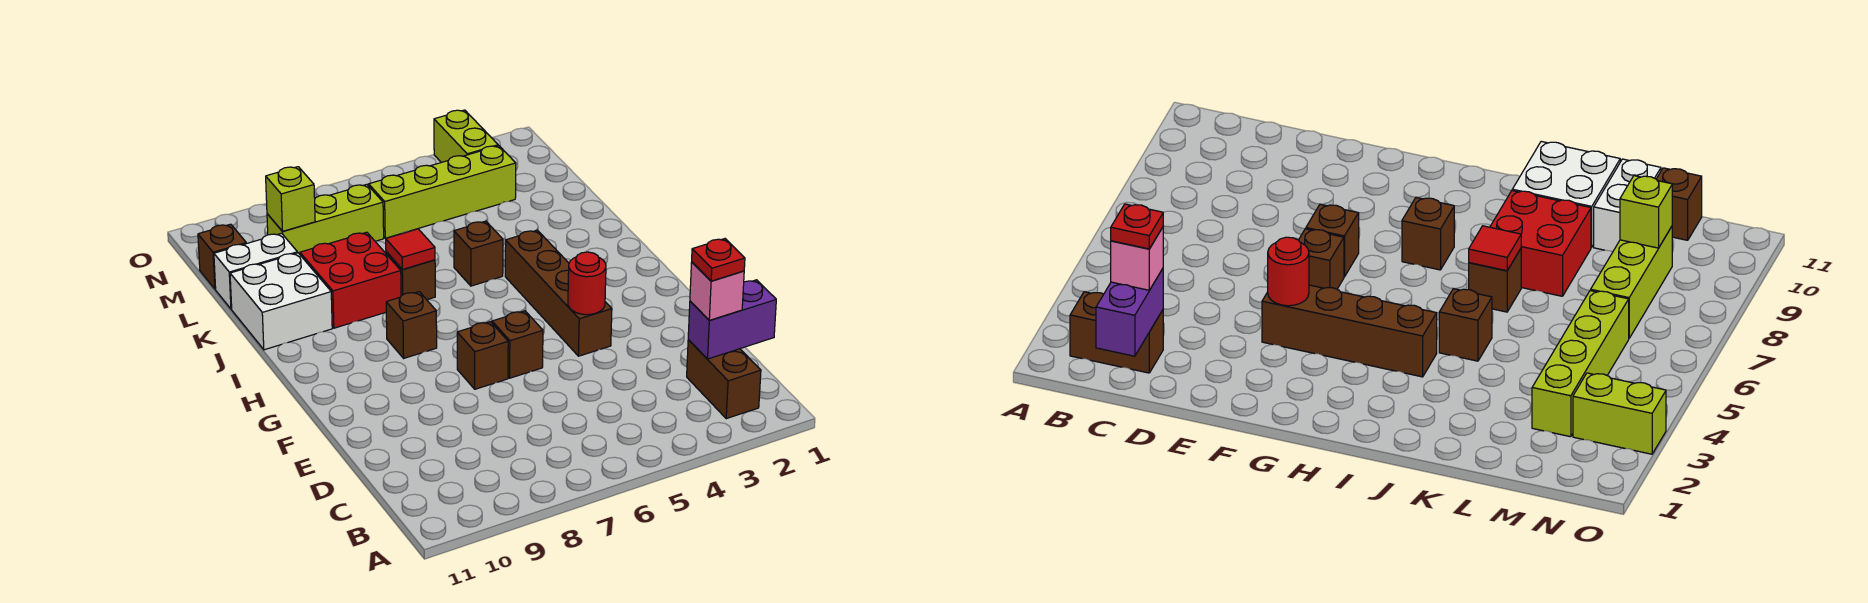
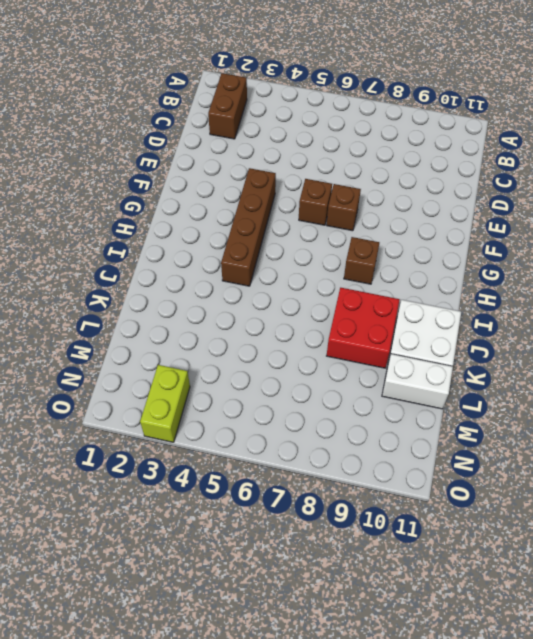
none -> brown 1x1 brick [454,221,503,286]
none -> brown 1x1 brick [386,252,435,300]
none -> lime 1x4 brick [369,146,516,238]

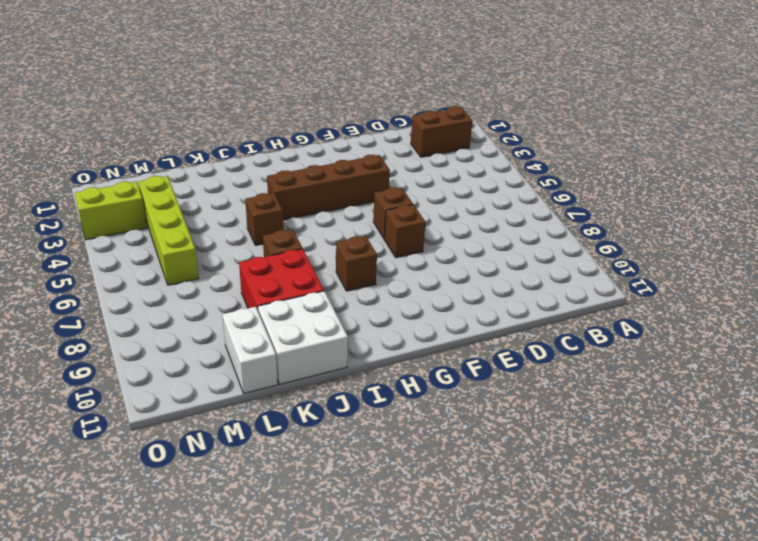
none -> lime 1x3 brick [267,184,384,254]
none -> brown 1x1 brick [198,224,246,289]
none -> purple 1x2 brick [688,280,776,359]

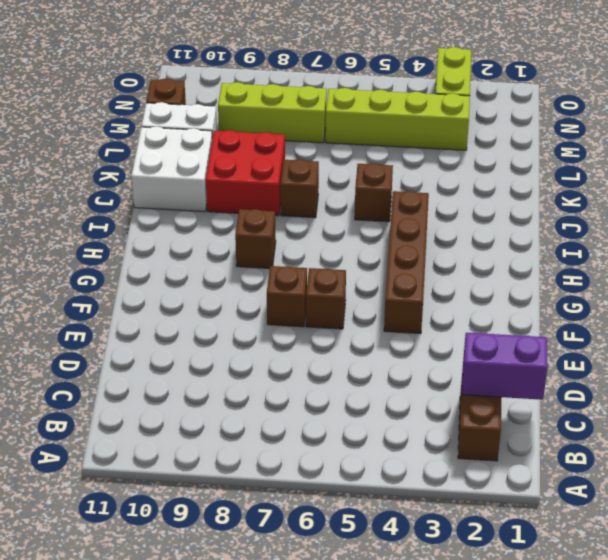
none -> red 1x1 round brick [568,252,606,315]
none -> red 1x1 tile [386,229,435,269]
none -> lime 1x1 brick [266,167,315,231]

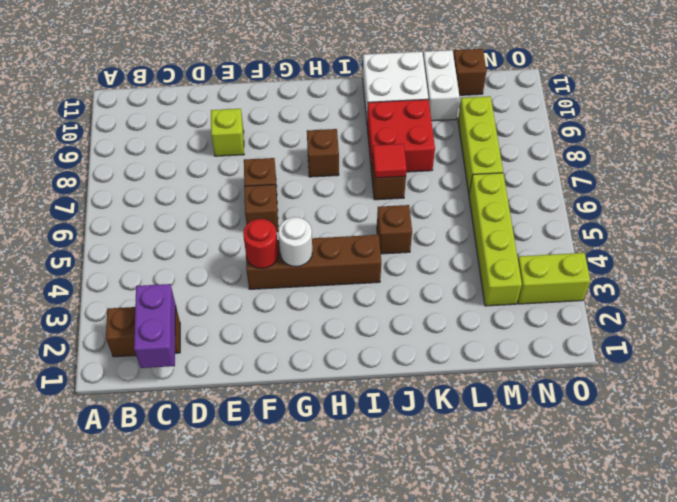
lime 1x1 brick [211,109,244,156] -> lime 1x1 brick moved to [266,167,315,231]
white 1x1 round brick [278,217,312,267] -> none
none -> pink 1x1 brick [690,262,744,320]
none -> red 1x1 plate [692,239,745,281]

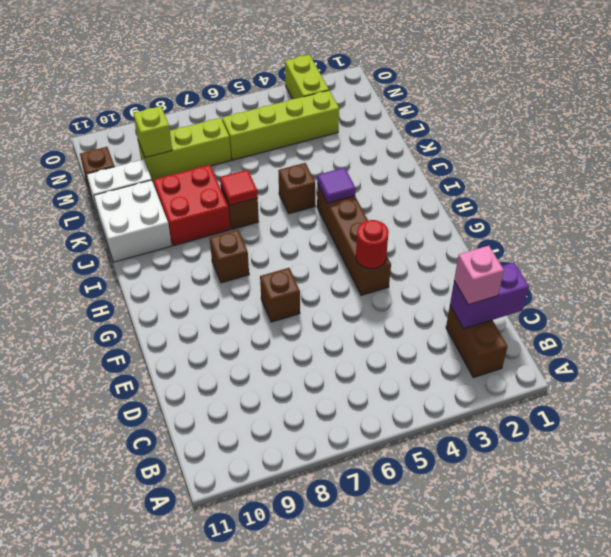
purple 1x1 tile [317,167,356,203] -> none
none -> brown 1x1 brick [492,311,543,378]
none -> red 1x1 plate [692,239,745,281]

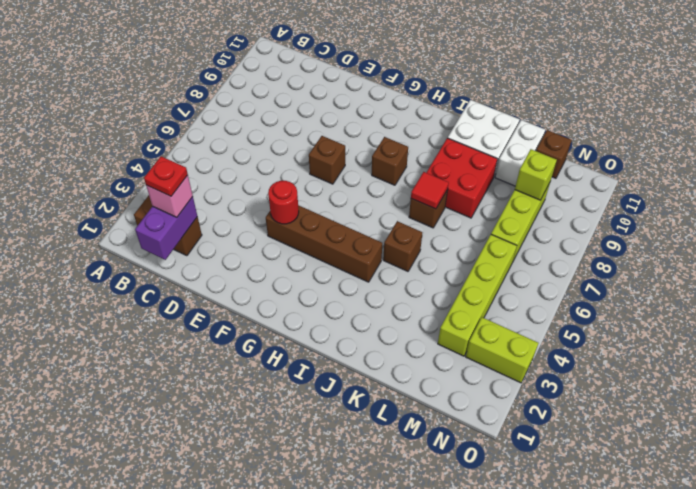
none -> brown 1x1 brick [492,311,543,378]

